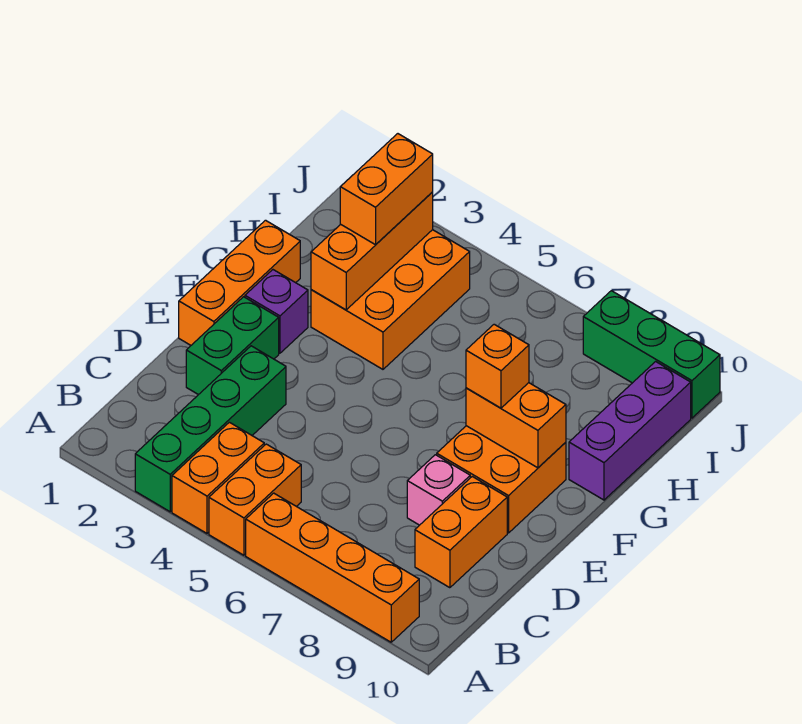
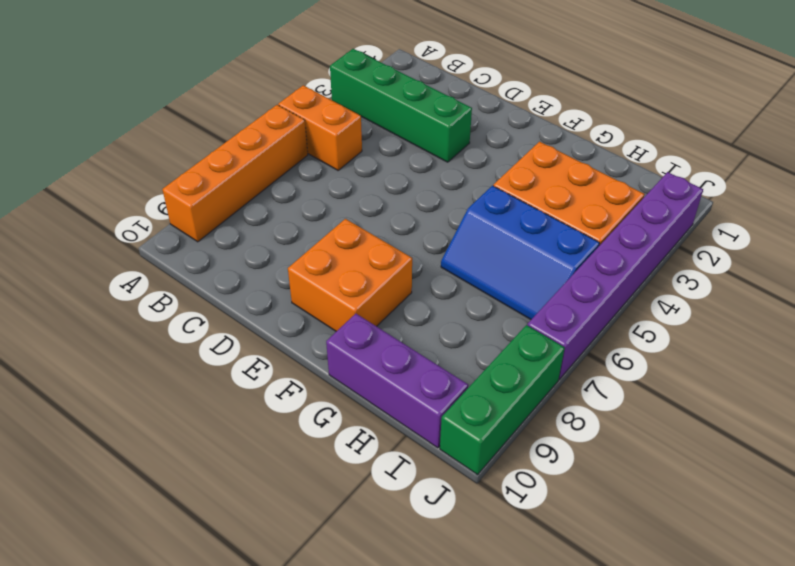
blue 2x3 slope [441,186,600,319] -> none
purple 1x6 brick [527,172,703,379] -> none
none -> orange 1x2 brick [172,422,264,533]
none -> orange 1x2 brick [415,477,507,588]
none -> green 1x2 brick [186,297,279,395]

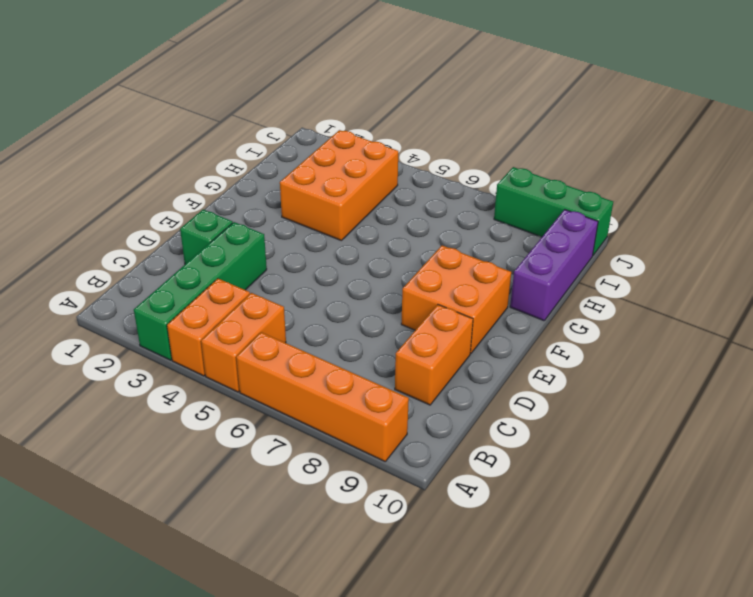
green 1x1 brick [180,210,233,264] -> green 1x2 brick [186,297,279,395]
none -> pink 1x1 brick [407,455,470,525]
none -> orange 1x3 brick [179,220,300,345]
none -> purple 1x1 brick [245,270,308,353]

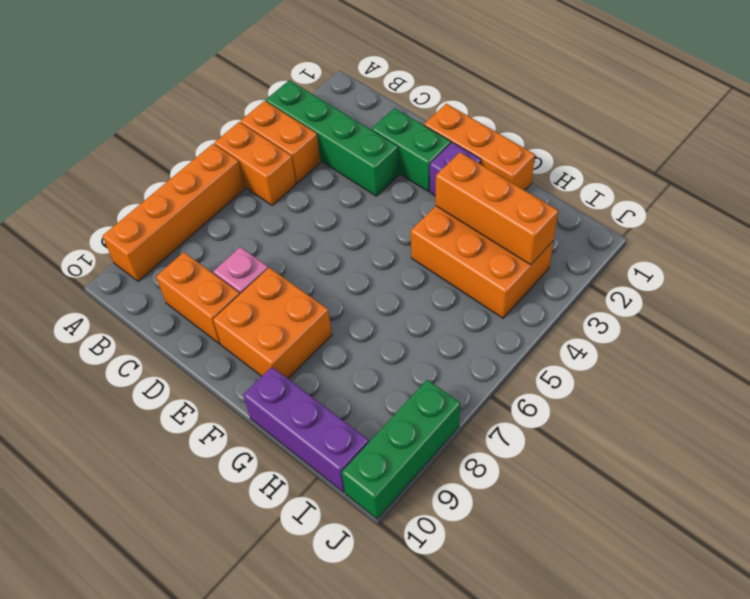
none -> orange 1x2 brick [466,383,566,468]
none -> orange 1x1 brick [466,324,529,408]
none -> orange 1x2 brick [340,134,433,245]

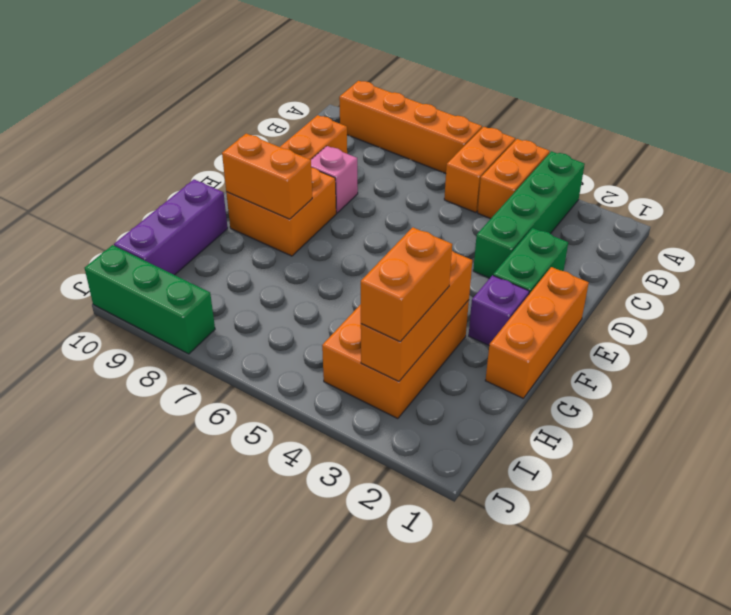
none -> orange 1x1 brick [466,324,529,408]

